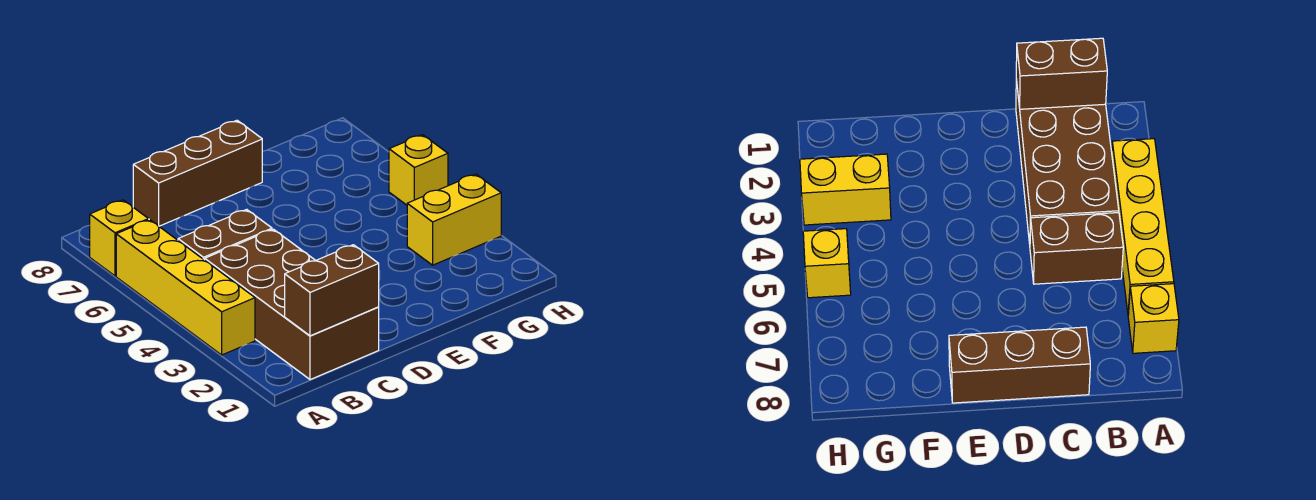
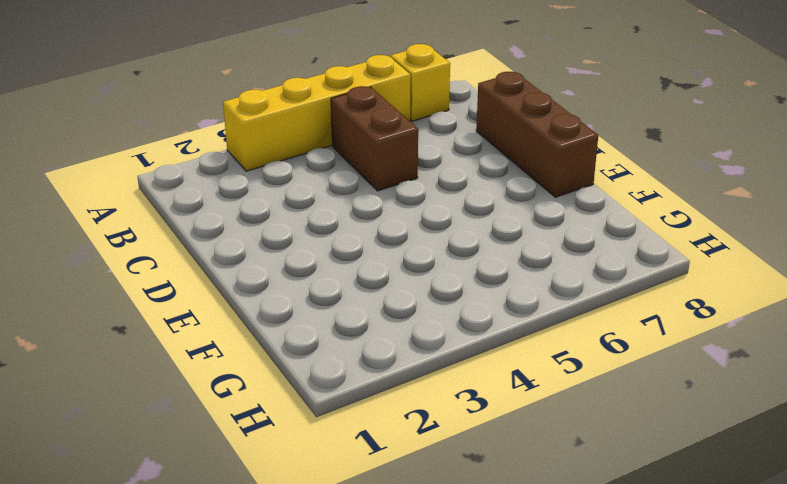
none -> brown 2x4 brick [205,229,379,380]
none -> yellow 1x2 brick [407,174,501,265]

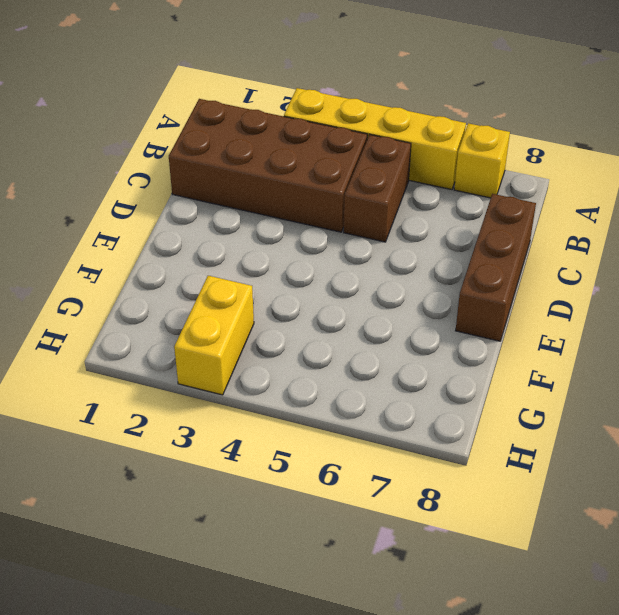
none -> yellow 1x1 brick [389,135,448,205]
none -> brown 1x2 brick [285,245,379,336]

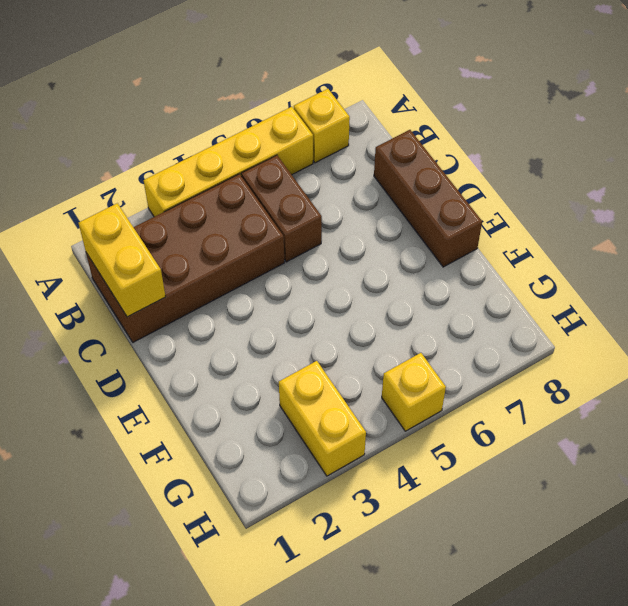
yellow 1x2 brick [79,203,166,317] -> brown 1x2 brick [285,245,379,336]

